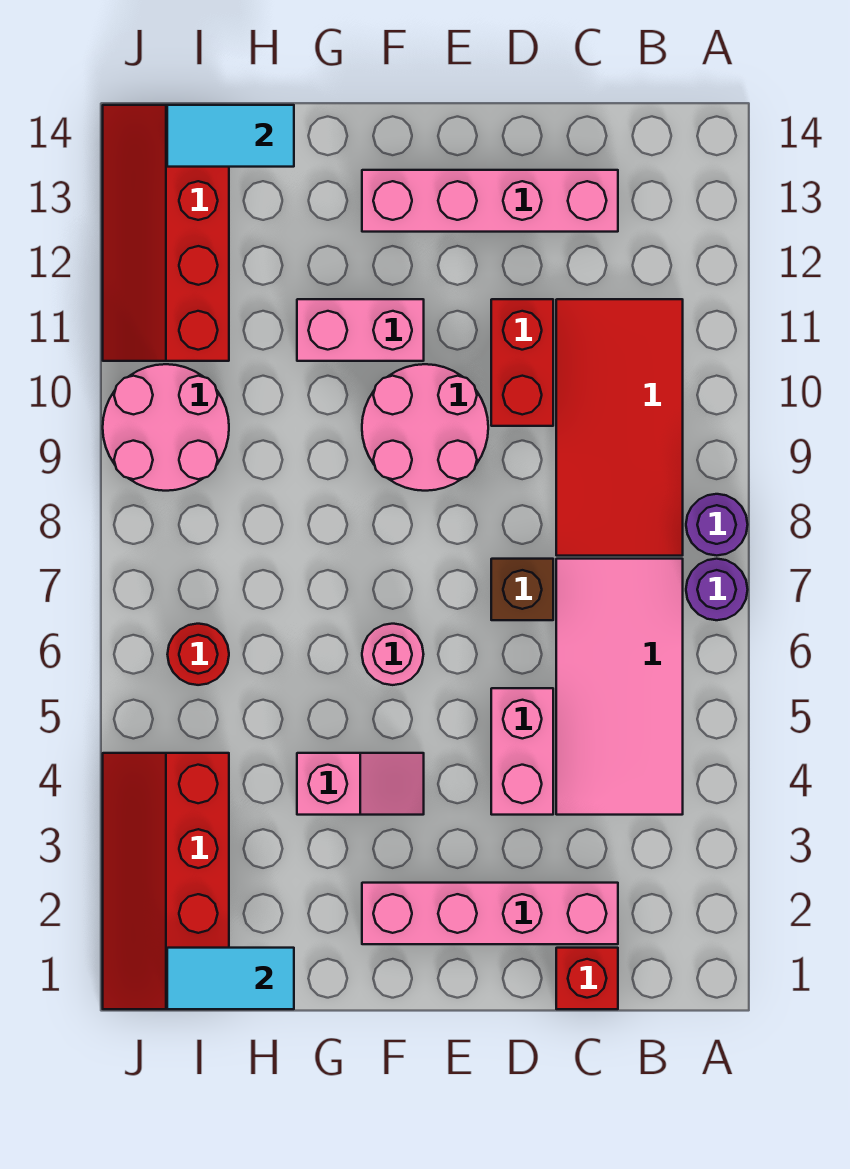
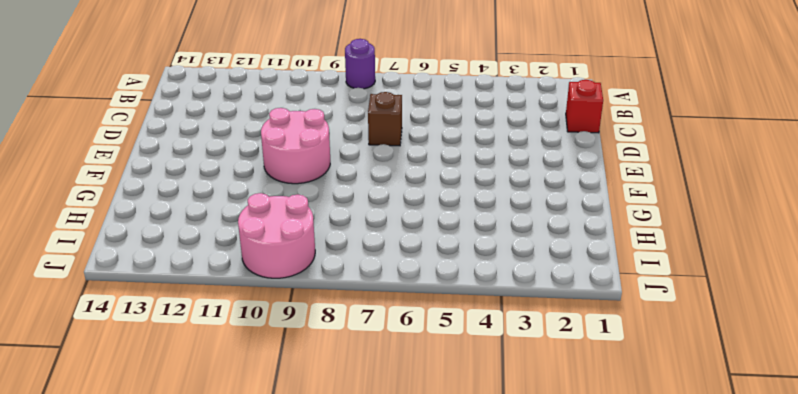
none -> purple 1x1 round brick [686,559,748,620]
none -> pink 2x4 tile [556,559,683,815]
none -> red 2x4 tile [556,299,683,556]

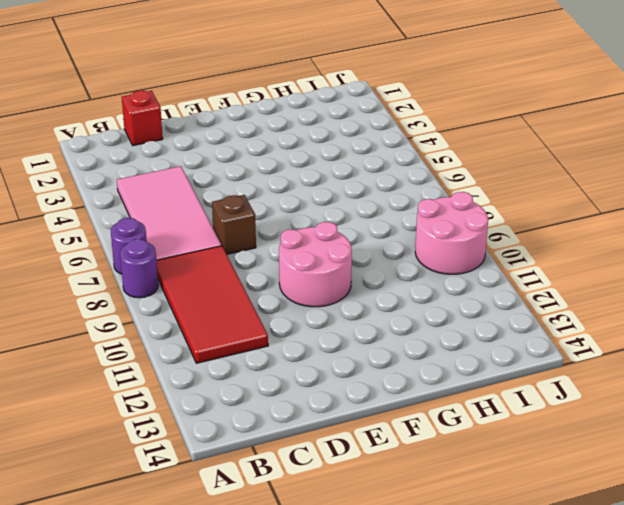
none -> pink 1x4 brick [362,883,618,944]
none -> pink 1x4 brick [362,170,618,232]
none -> pink 1x2 brick [491,688,553,815]

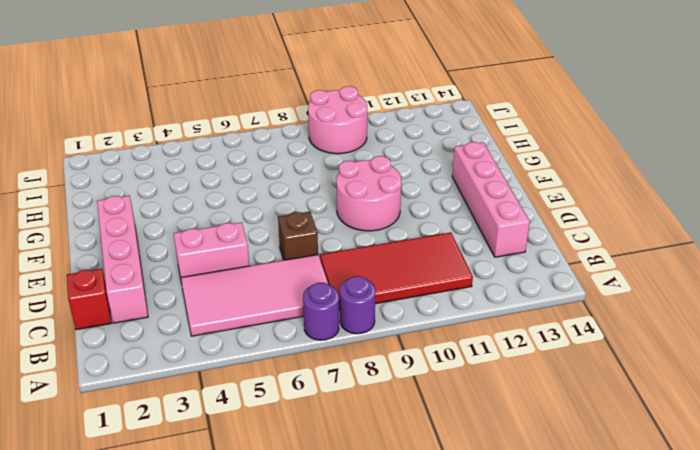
none -> red 1x2 brick [491,299,553,426]
none -> pink 1x2 slope [297,753,424,815]
none -> pink 1x1 round brick [362,624,424,685]

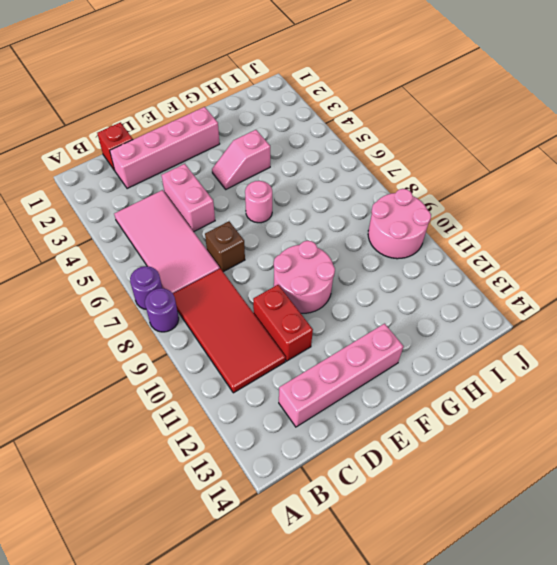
none -> pink 1x2 brick [297,299,424,361]
none -> red 2x4 slope [103,753,229,1009]
none -> red 1x1 round brick [167,624,229,685]

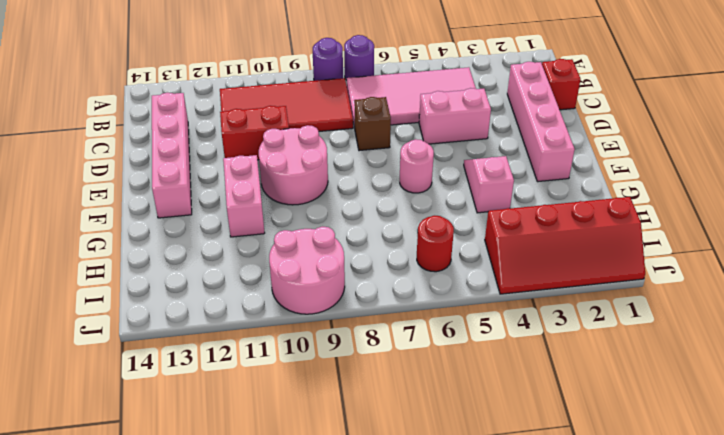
none -> red 2x4 slope [103,105,229,361]
none -> cyan 1x2 tile [167,948,294,1009]
none -> cyan 1x2 tile [167,105,294,167]

